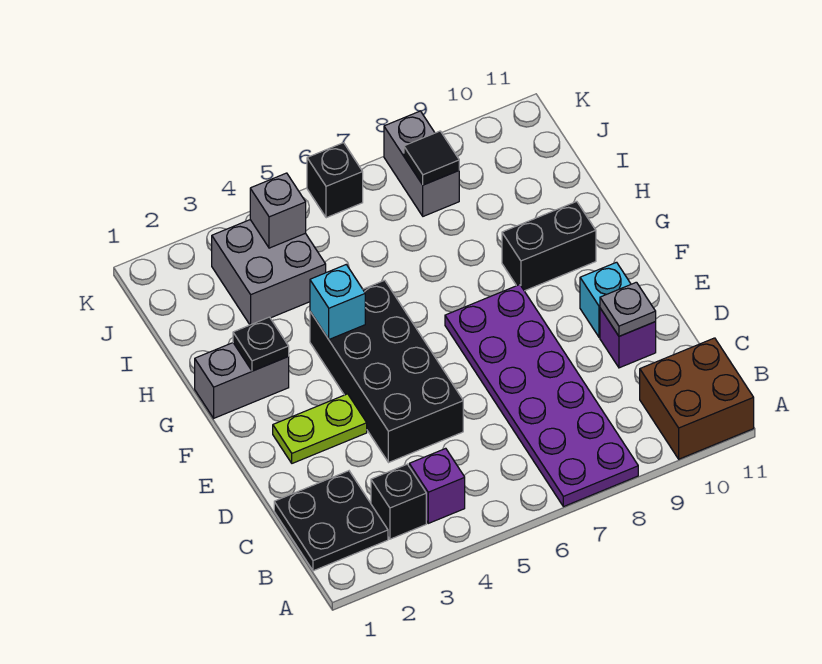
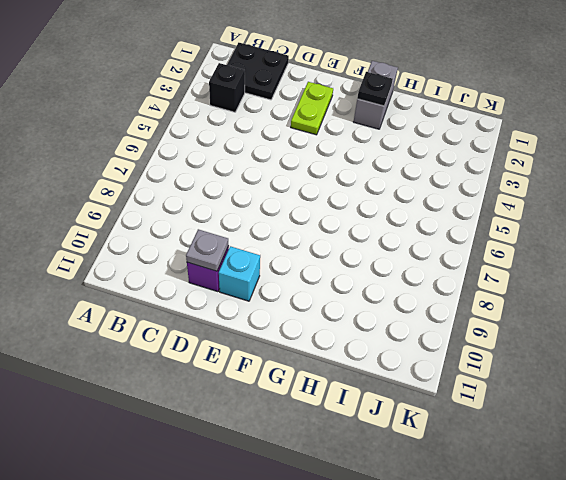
none -> purple 2x6 plate [445,285,638,507]
none -> brown 2x2 brick [640,338,754,459]
none -> purple 1x1 brick [409,448,465,523]

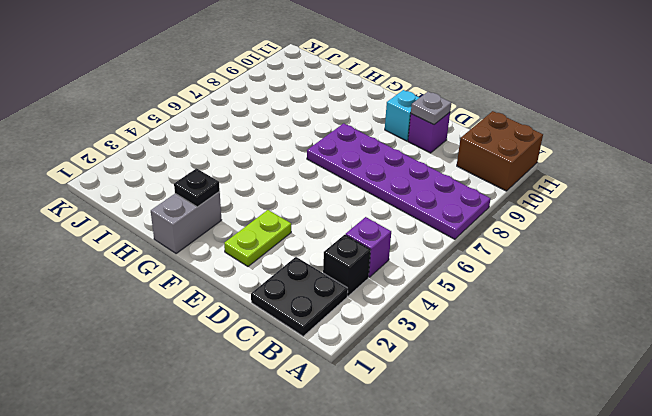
none -> black 2x4 brick [310,280,463,463]
none -> black 1x2 brick [502,201,596,291]
none -> grey 2x2 brick [212,220,326,325]

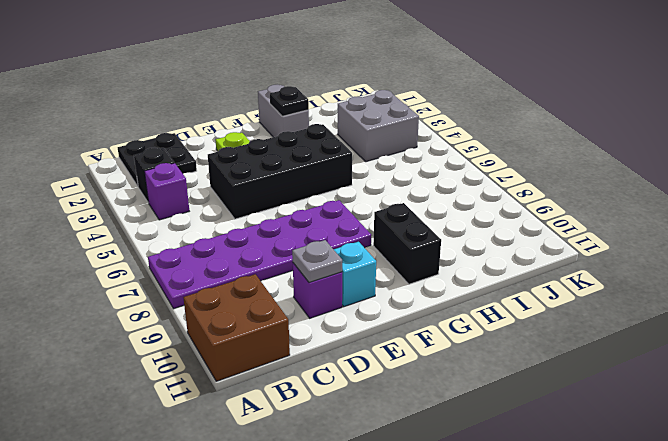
none -> grey 1x2 brick [384,111,459,216]
none -> black 1x1 brick [307,143,363,218]
none -> cyan 1x1 brick [310,265,365,339]

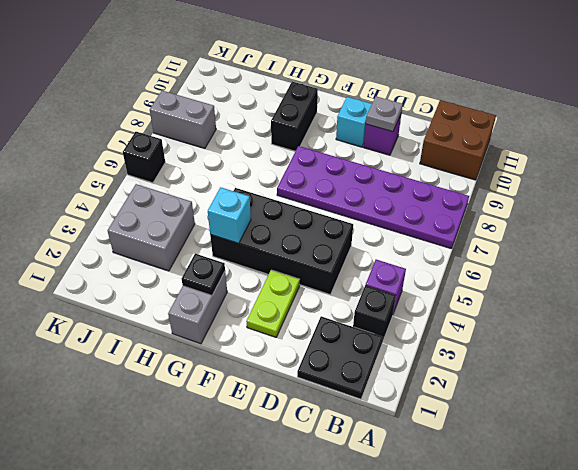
none -> grey 1x1 brick [250,173,306,248]
none -> black 1x1 tile [404,131,459,185]

